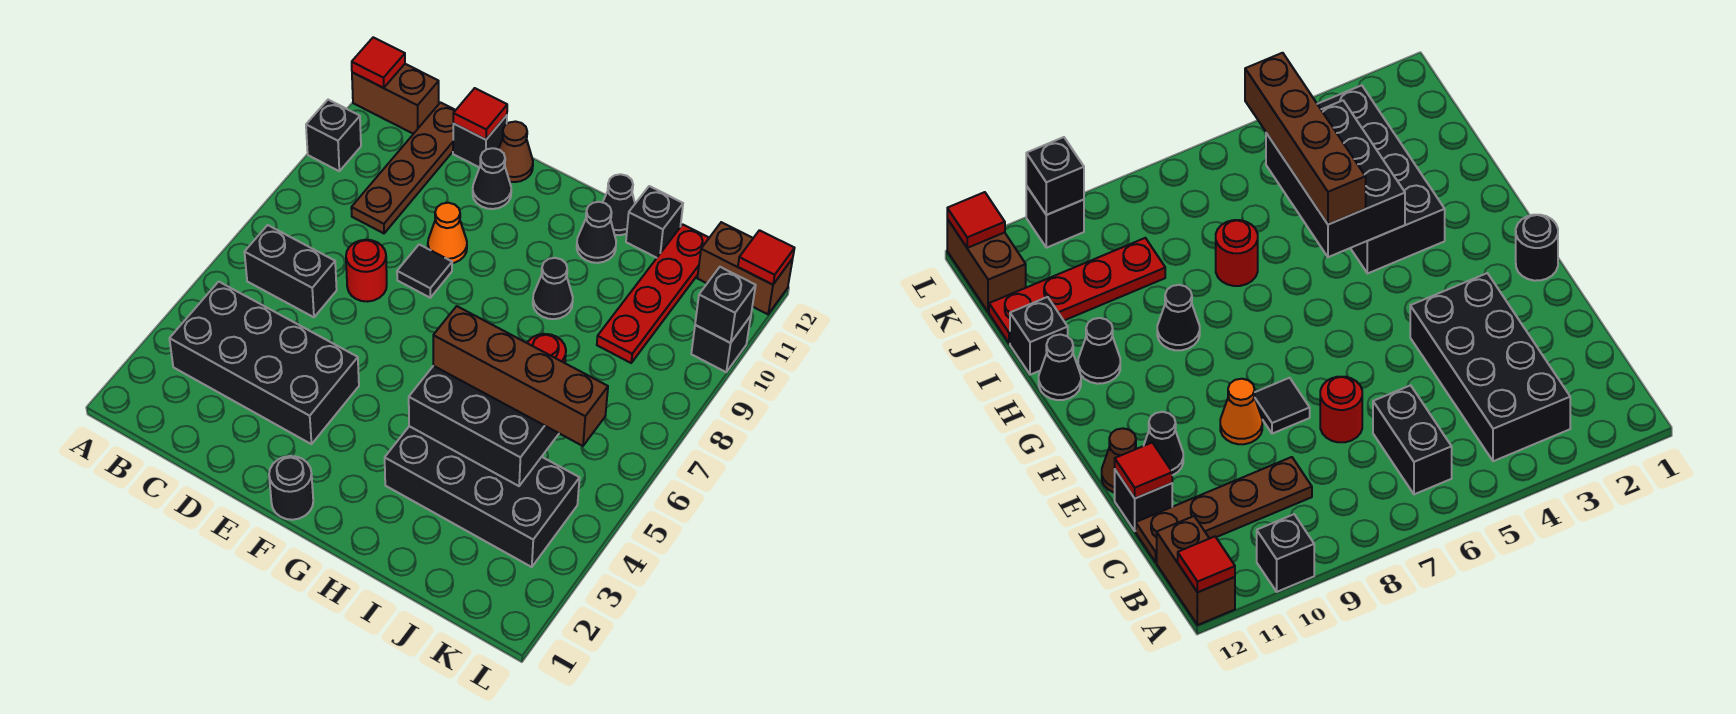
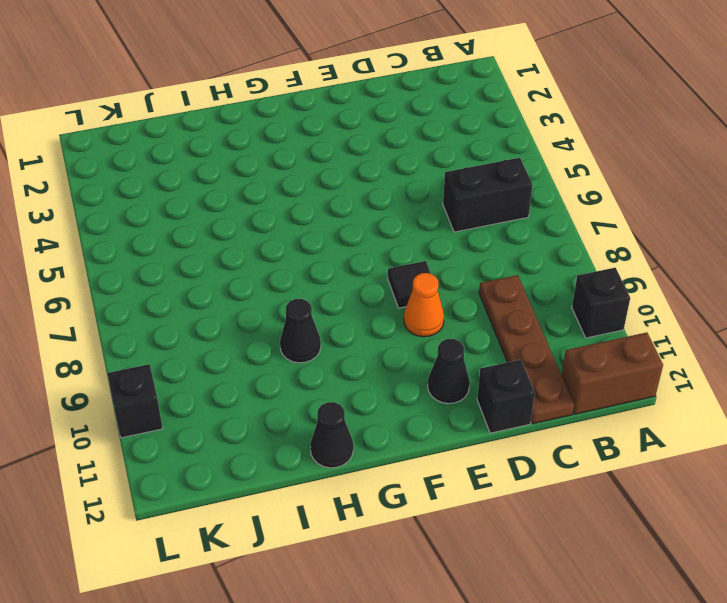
none -> black 2x4 brick [170,282,359,444]
none -> red 1x1 round brick [346,240,387,302]
none -> brown 1x1 cone [499,122,533,182]

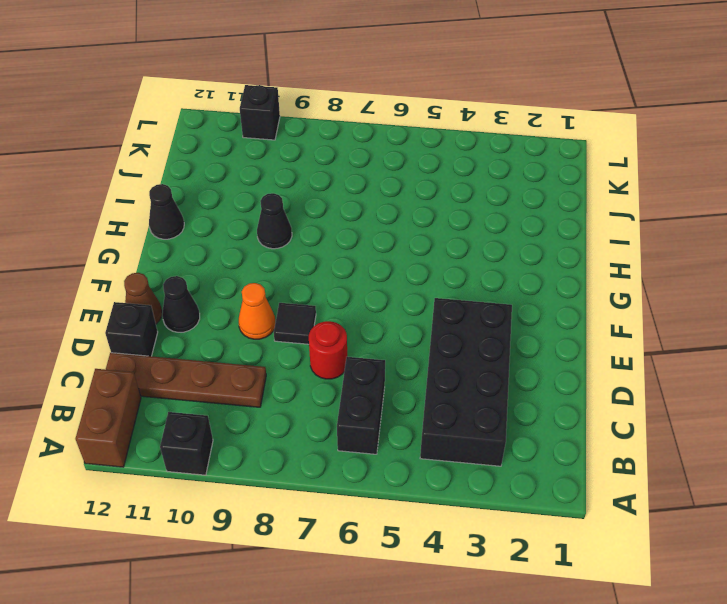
none -> black 1x1 round brick [269,456,313,520]
none -> black 2x4 brick [385,426,580,567]
none -> black 1x1 cone [577,202,616,263]

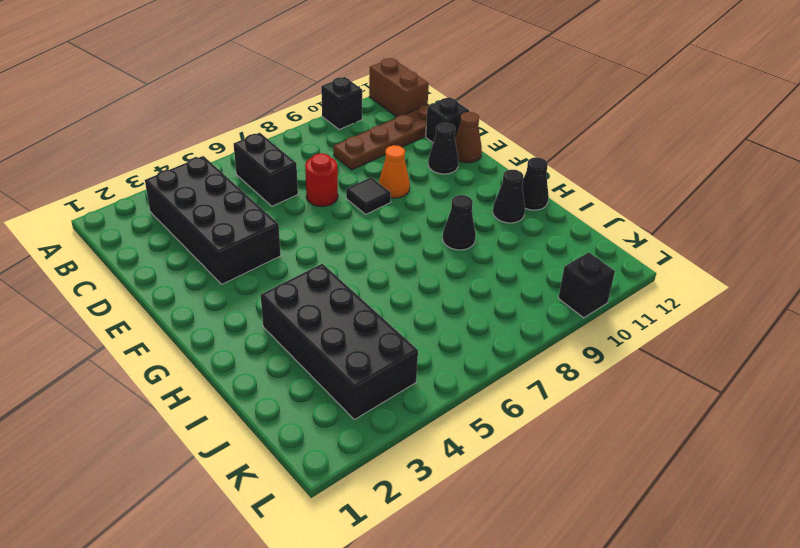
none -> black 1x1 round brick [269,456,313,520]
none -> red 1x1 round brick [527,334,566,363]
none -> black 1x1 brick [626,186,683,258]

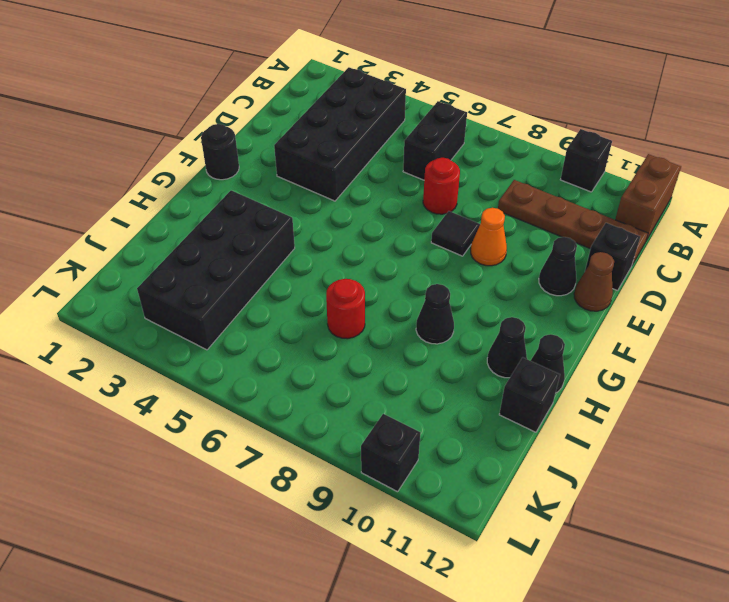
none -> red 1x4 plate [597,224,709,363]
none -> brown 1x2 brick [697,222,793,314]
none -> red 1x1 tile [352,37,405,88]

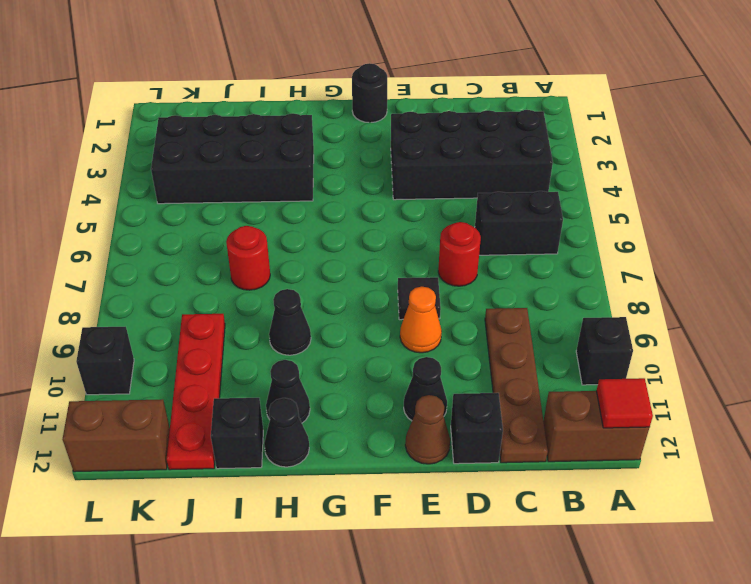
none -> red 1x1 tile [453,88,507,140]
none -> black 2x3 brick [409,366,559,486]
none -> black 1x1 brick [695,267,756,343]

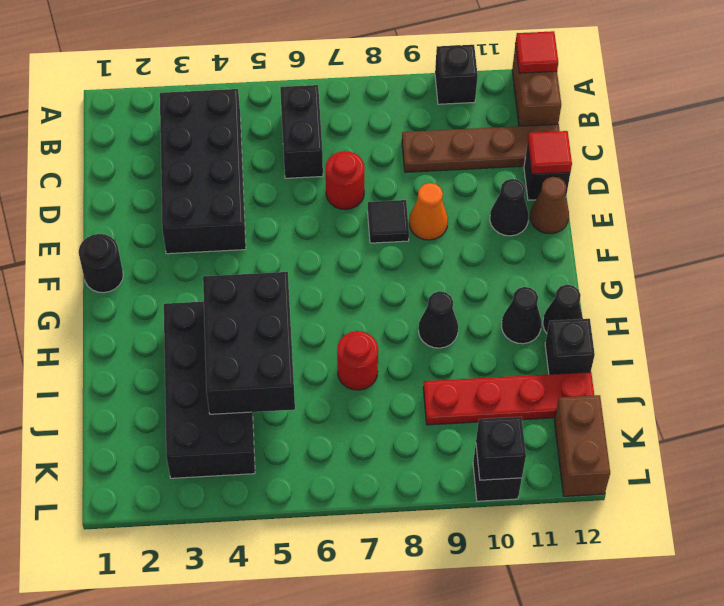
none -> red 1x1 tile [738,230,794,285]
none -> brown 1x4 brick [433,306,608,446]

